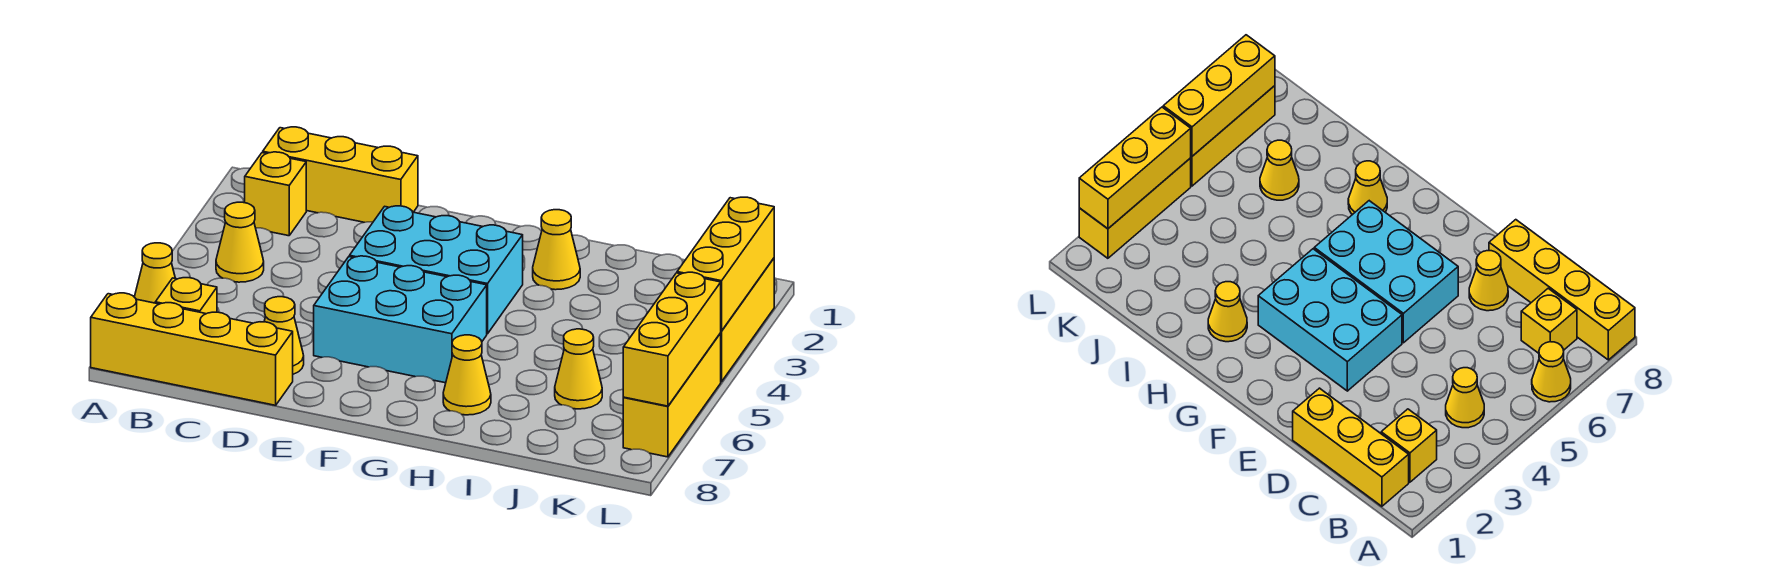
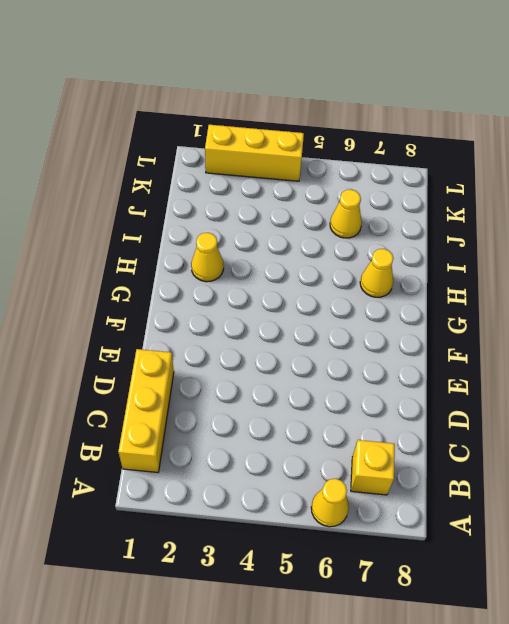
none -> yellow 1x4 brick [91,293,293,405]
none -> yellow 1x1 brick [245,152,306,236]
none -> yellow 1x1 cone [216,202,264,282]

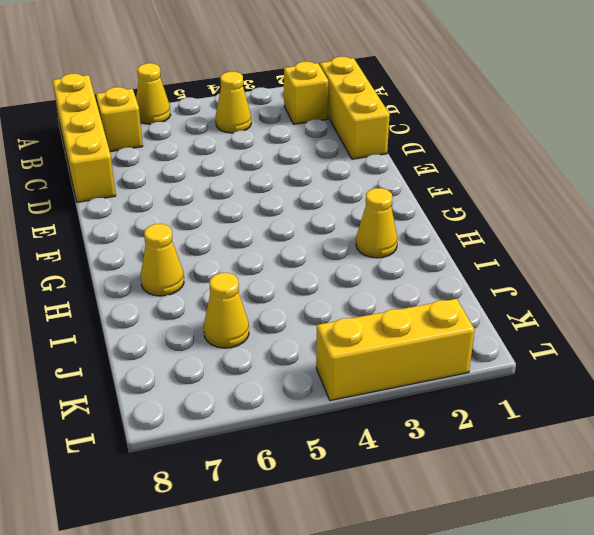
none -> yellow 1x1 cone [264,297,304,374]
none -> cyan 2x3 brick [349,206,523,334]
none -> cyan 2x3 brick [314,256,487,383]

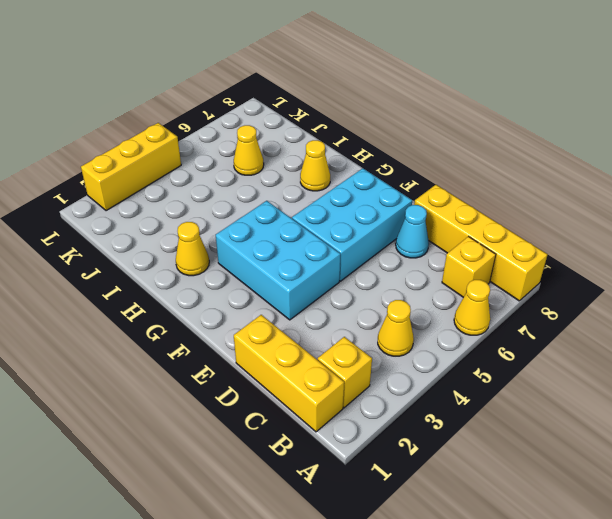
cyan 1x1 cone [396,205,429,258] -> yellow 1x1 cone [264,297,304,374]
cyan 2x3 brick [292,168,412,281] -> cyan 2x3 brick turned to [314,256,487,383]
none -> yellow 1x3 brick [623,333,721,457]
none -> yellow 1x3 brick [677,197,774,331]
none -> yellow 1x3 brick [623,272,721,406]

